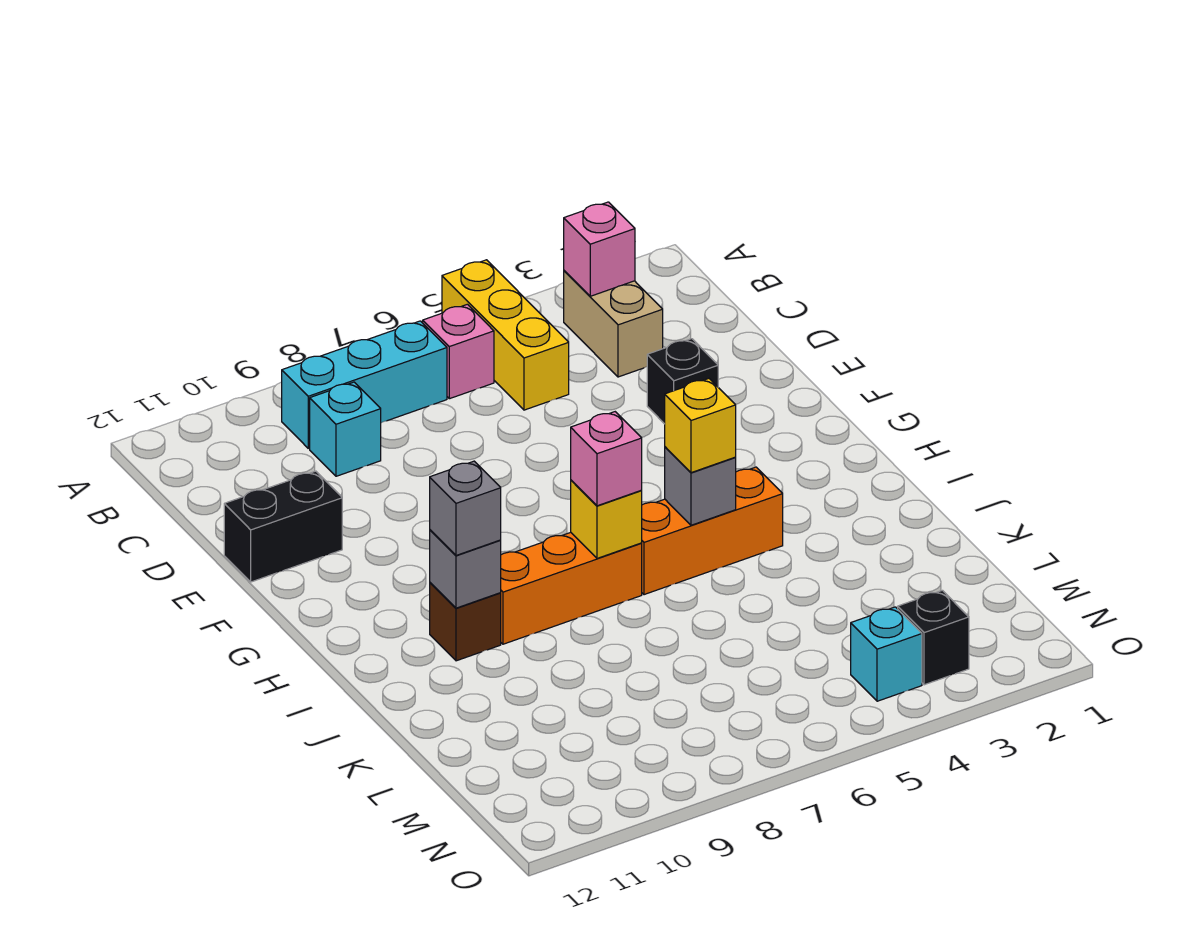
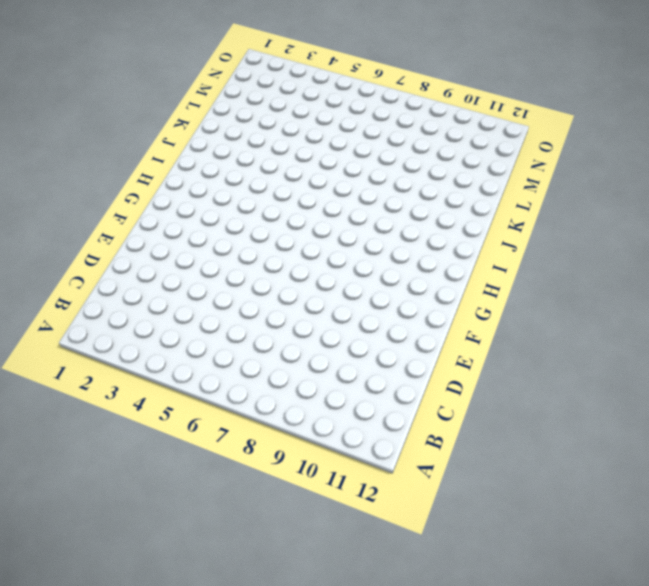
none -> yellow 1x3 brick [442,260,569,410]
none -> tan 1x2 brick [564,271,663,377]
none -> pink 1x1 brick [423,304,494,399]

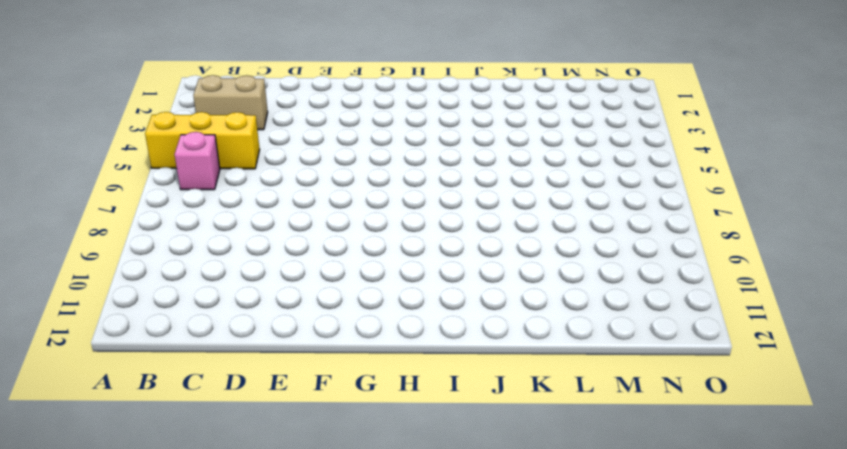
none -> cyan 1x3 brick [282,321,447,448]
none -> cyan 1x1 brick [310,382,381,476]
none -> black 1x1 brick [647,339,718,424]

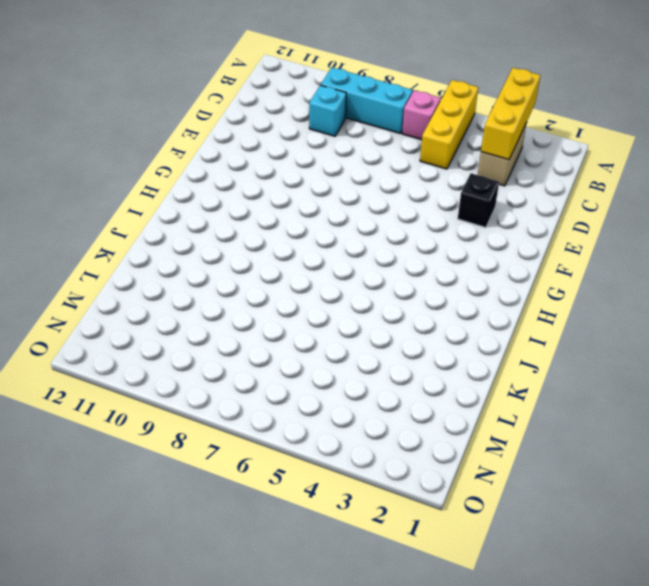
yellow 1x3 brick [481,68,540,160] -> pink 1x1 brick [564,202,635,296]
none -> black 1x2 brick [224,471,342,582]
none -> orange 1x3 brick [642,467,783,595]
none -> orange 1x3 brick [501,532,642,644]

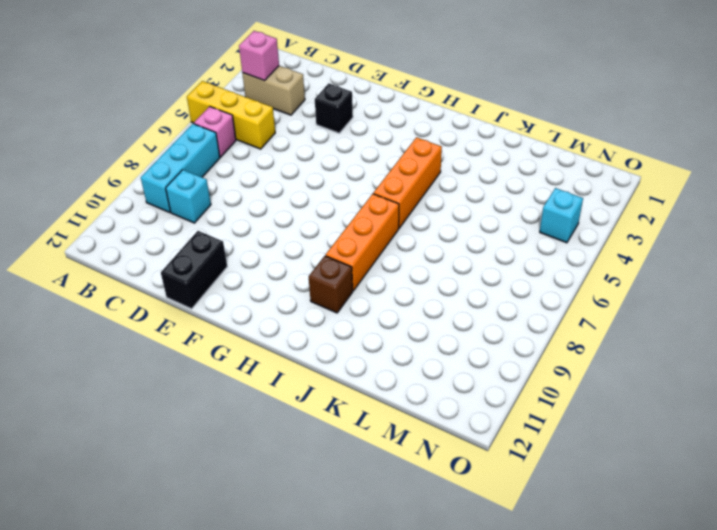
none -> black 1x1 brick [898,590,969,685]
none -> grey 1x1 brick [665,447,736,525]
none -> yellow 1x1 brick [571,480,642,558]

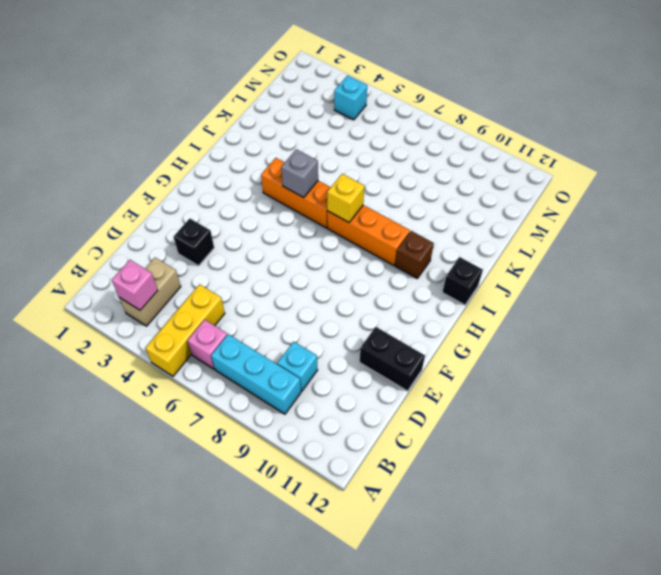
black 1x1 brick [442,257,483,305] -> black 1x1 brick moved to [898,590,969,685]
none -> grey 1x1 brick [430,530,501,608]
none -> yellow 1x1 brick [665,379,736,473]
none -> pink 1x1 brick [571,412,642,506]

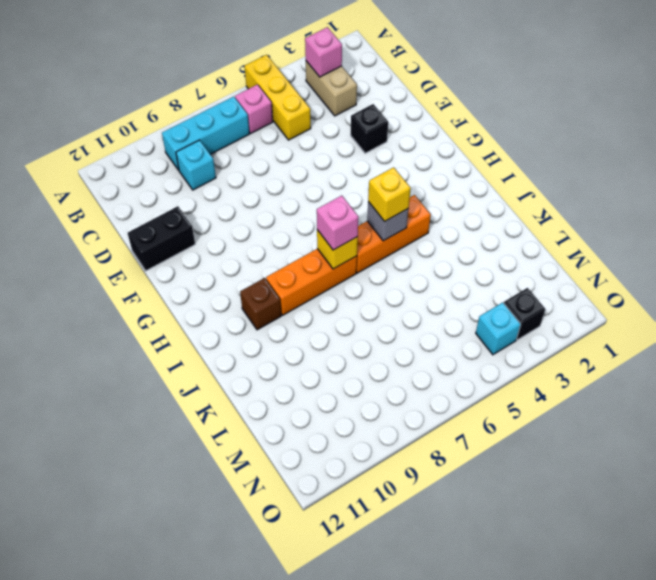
none -> grey 1x1 brick [430,530,501,608]
none -> grey 1x1 brick [430,461,501,555]

